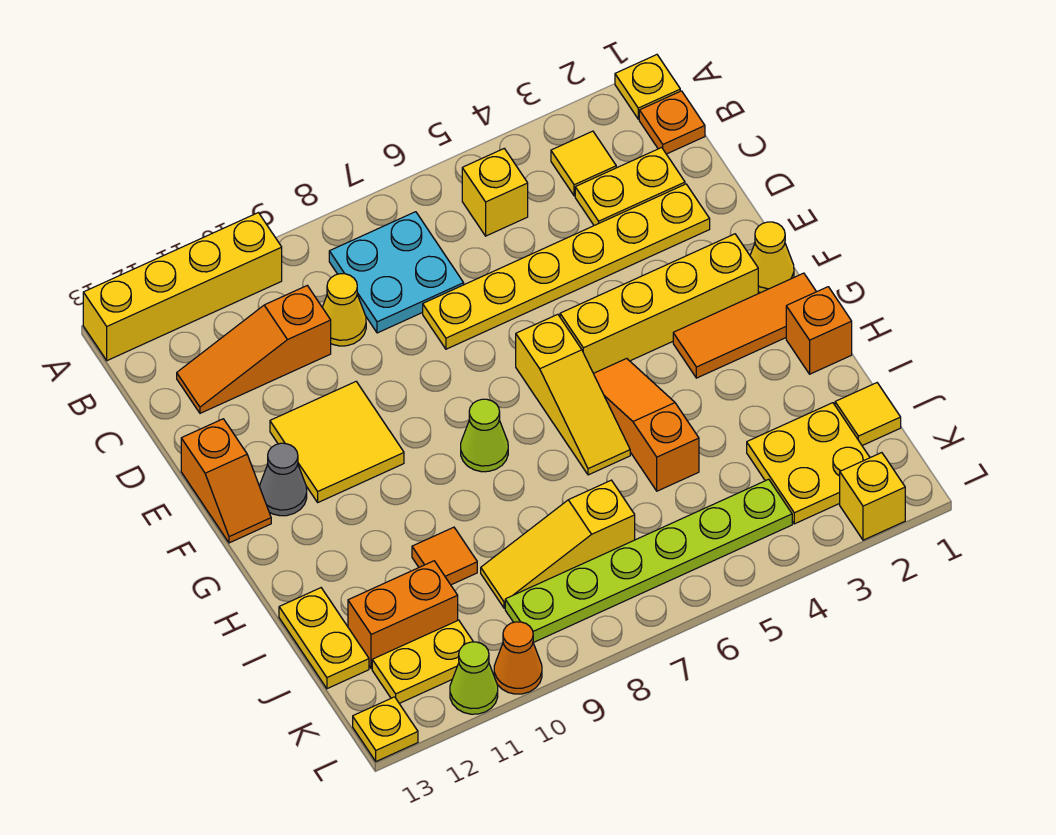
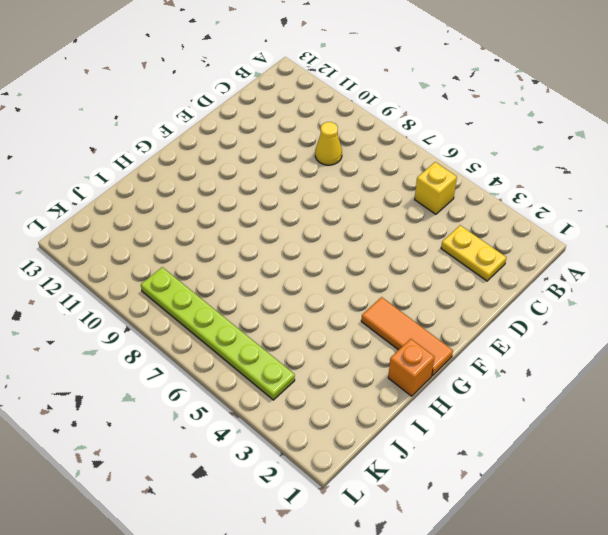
none -> yellow 1x1 plate [615,55,680,119]
none -> yellow 1x4 brick [83,213,282,361]
none -> orange 1x1 plate [639,91,705,154]
none -> yellow 1x1 tile [551,131,616,196]

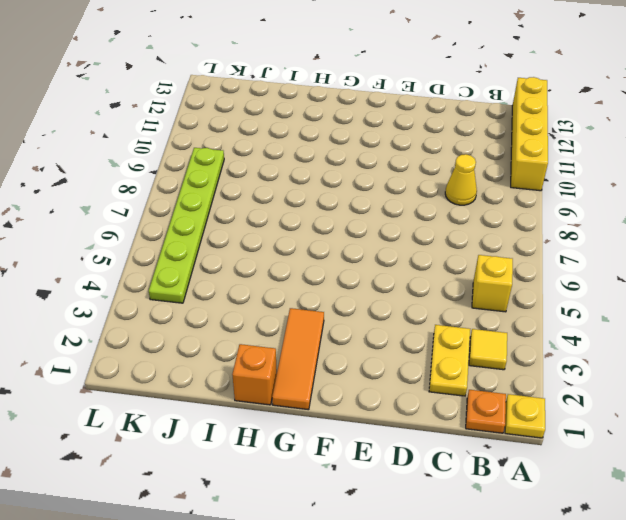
none -> cyan 2x2 plate [329,212,464,333]
none -> orange 1x3 slope [177,286,331,413]
none -> yellow 1x6 plate [423,184,710,349]
none -> yellow 2x2 tile [270,382,404,502]

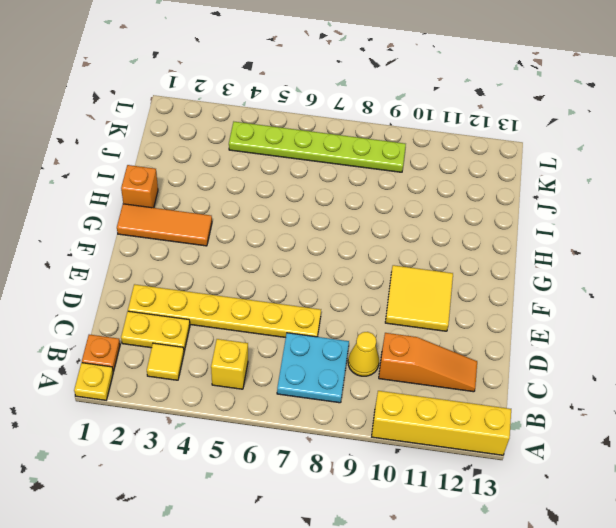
none -> orange 1x2 slope [181,419,271,543]
none -> yellow 1x1 cone [750,222,794,293]
none -> yellow 1x4 brick [560,234,758,373]
none -> yellow 1x3 slope [516,314,630,475]

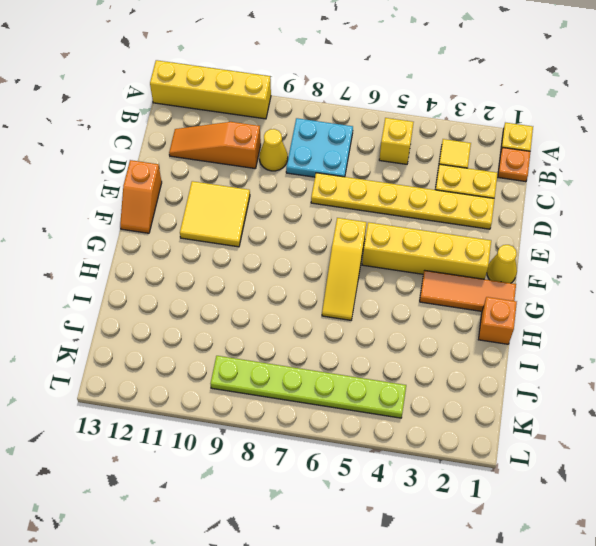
none -> grey 1x1 cone [259,443,307,516]
none -> orange 1x3 slope [594,358,699,491]
none -> lime 1x1 cone [461,399,508,472]
none -> orange 1x1 tile [412,527,477,585]

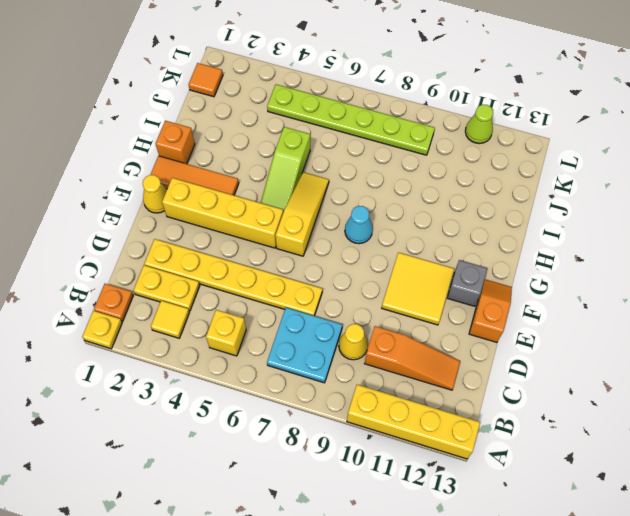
grey 1x1 brick [447,260,487,306] -> grey 1x1 cone [259,443,307,516]
lime 1x3 slope [261,127,310,212] -> orange 1x3 slope [594,358,699,491]
cyan 1x1 cone [345,206,373,244] -> lime 1x1 cone [461,399,508,472]
orange 1x1 tile [188,63,223,97] -> orange 1x1 tile moved to [412,527,477,585]
none -> yellow 1x2 plate [279,588,369,689]
none -> yellow 1x1 tile [835,383,901,446]
none -> yellow 2x2 plate [747,403,870,524]
none -> yellow 1x3 slope [481,480,635,608]

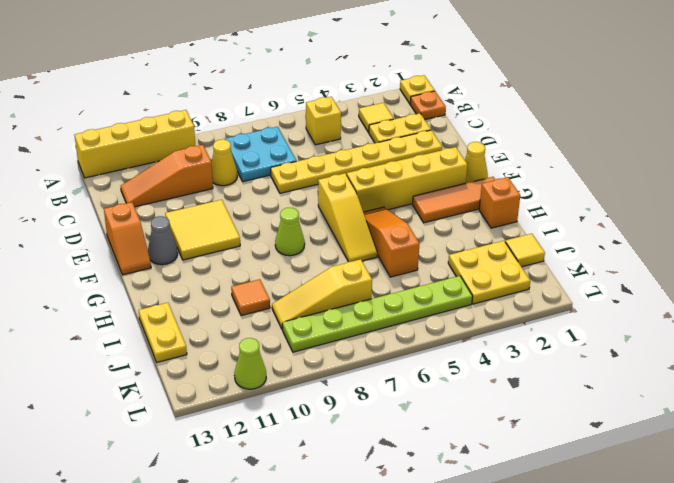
none -> orange 1x2 brick [348,561,458,669]
none -> yellow 1x2 plate [372,620,473,703]
none -> yellow 1x1 brick [840,453,905,540]
none -> orange 1x1 cone [494,622,542,694]

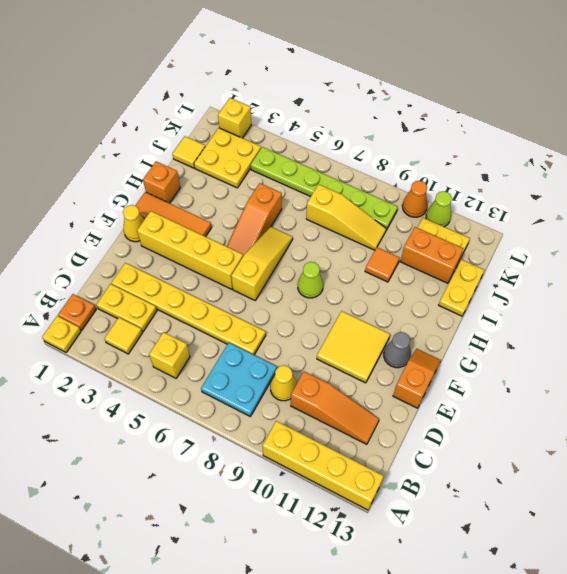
none -> yellow 1x1 plate [353,697,418,761]

